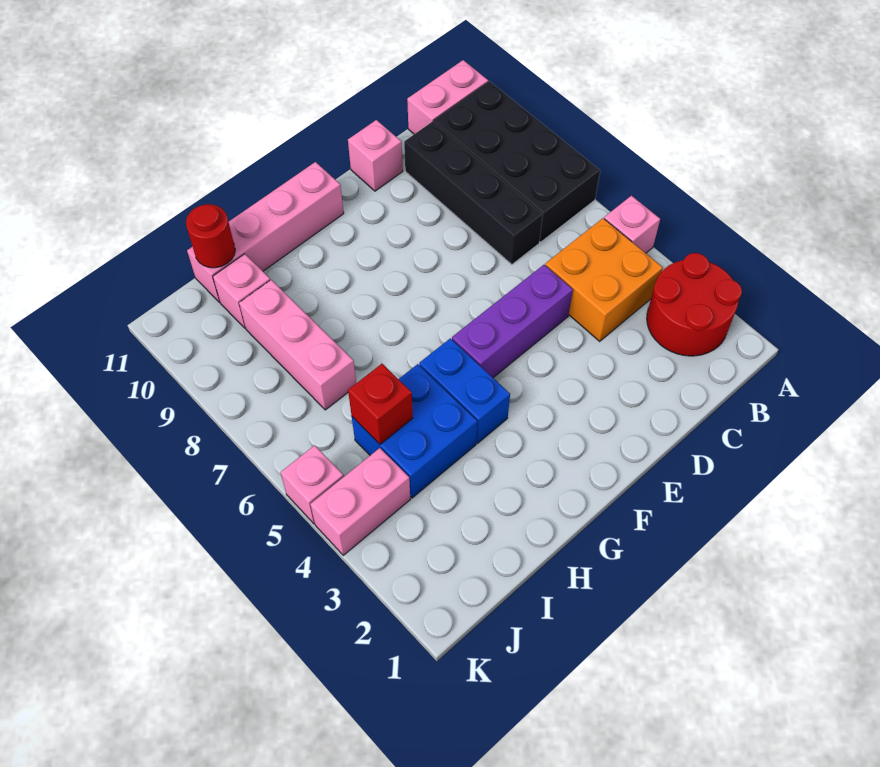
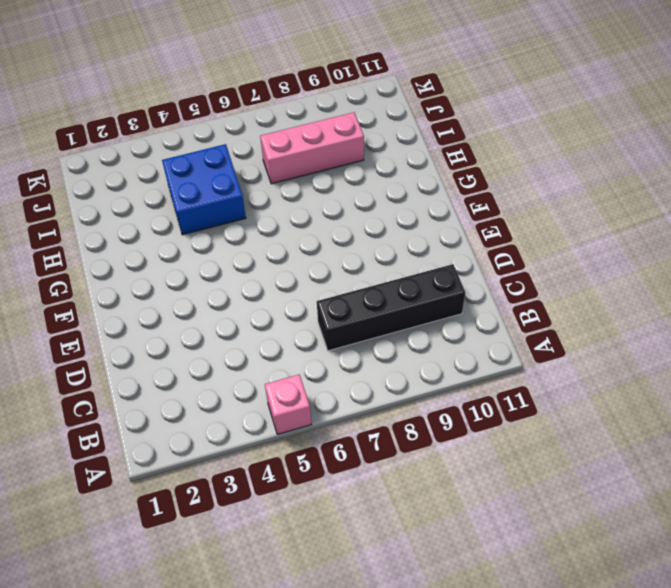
none -> red 2x2 round brick [647,253,742,356]
none -> black 2x4 brick [434,81,600,242]
none -> pink 1x2 brick [407,60,488,134]

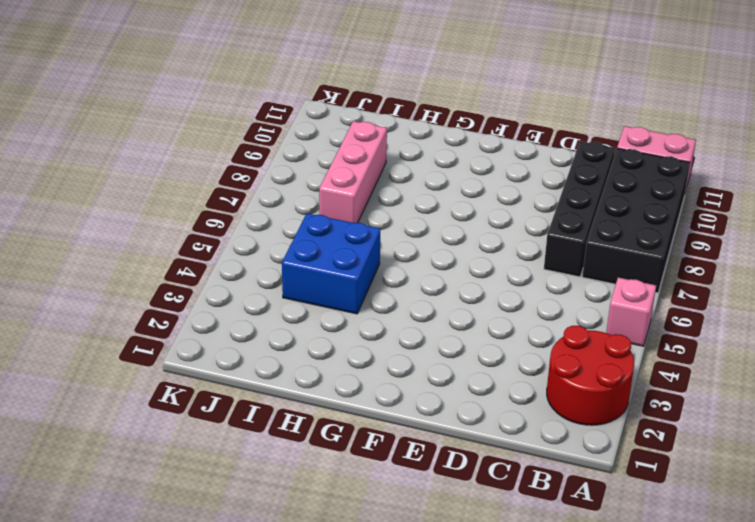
none -> orange 2x2 brick [545,218,663,341]
none -> purple 1x3 brick [452,265,573,378]
none -> pink 1x1 brick [348,120,403,191]

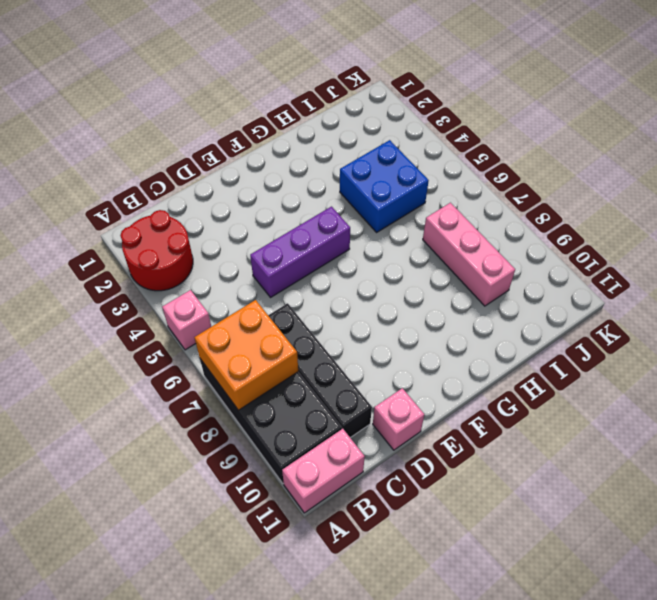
orange 2x2 brick [194,300,298,410] -> orange 2x2 brick moved to [545,218,663,341]
none -> pink 1x4 brick [187,162,344,302]
none -> blue 1x2 brick [419,338,510,443]
none -> pink 1x1 brick [213,254,270,328]

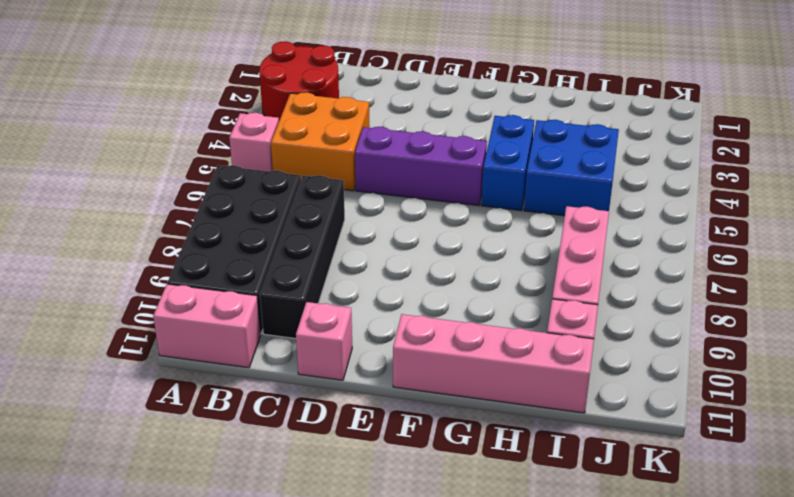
none -> pink 1x2 brick [310,448,410,555]
none -> pink 1x1 brick [281,445,344,524]
none -> red 1x1 brick [348,364,413,444]

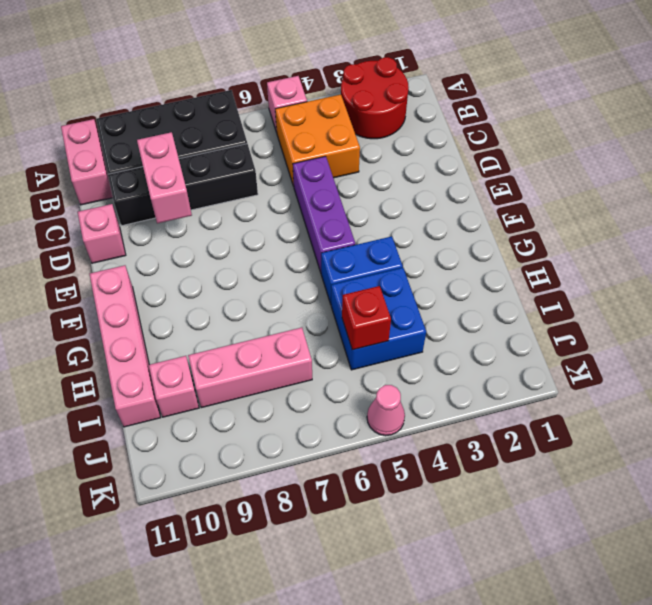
pink 1x2 brick [137,132,192,223] -> pink 1x2 brick moved to [310,448,410,555]
pink 1x1 cone [367,385,405,436] -> pink 1x1 brick [281,445,344,524]
none -> red 1x1 round brick [186,204,235,268]

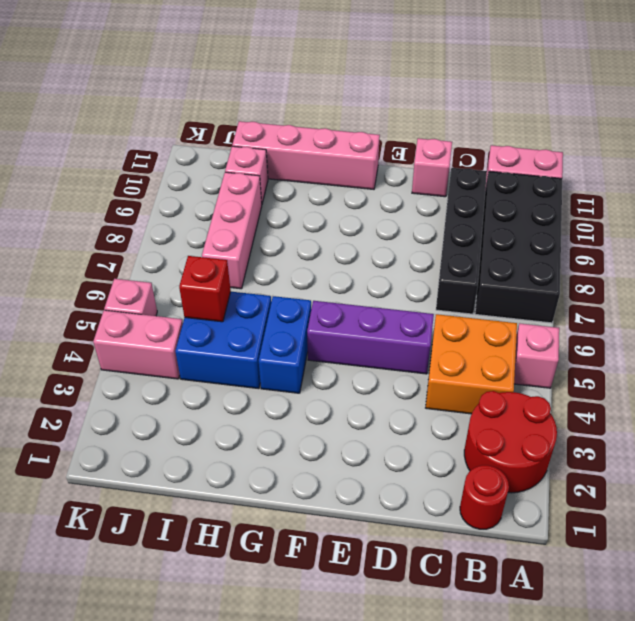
red 1x1 round brick [460,465,509,529] -> red 1x1 round brick moved to [186,204,235,268]

